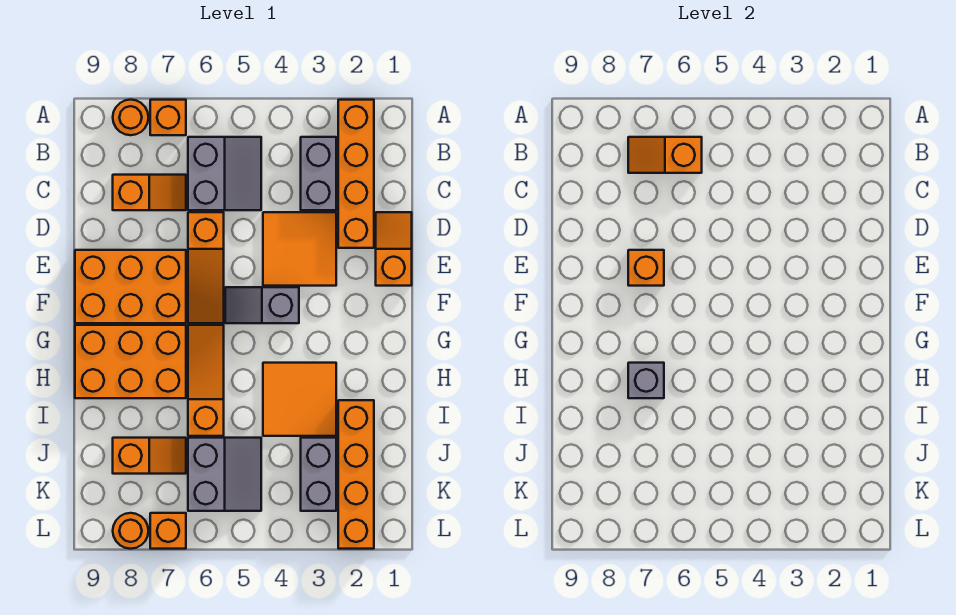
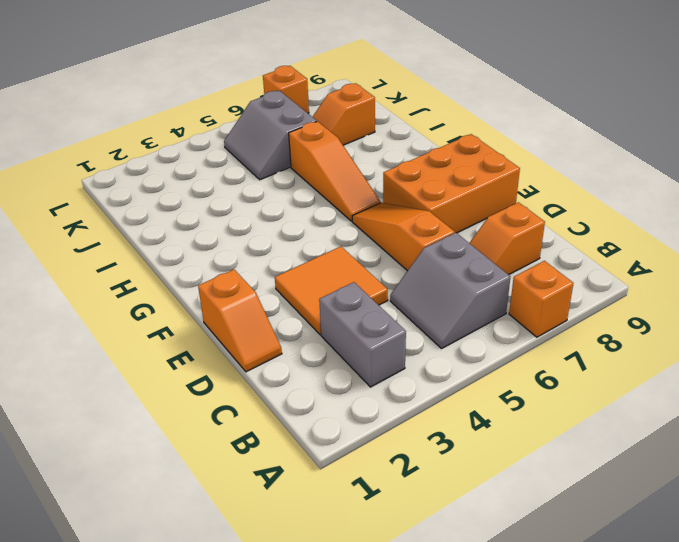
none -> orange 1x4 brick [338,100,374,248]
none -> orange 1x1 round brick [113,100,148,135]
none -> grey 1x2 slope [225,287,299,323]

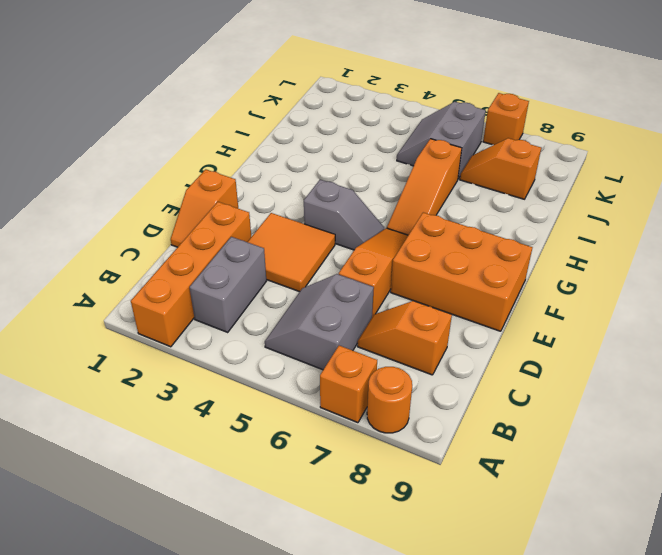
none -> orange 2x3 brick [75,325,186,398]
none -> orange 2x2 tile [263,363,336,436]
none -> orange 1x4 brick [338,400,374,549]

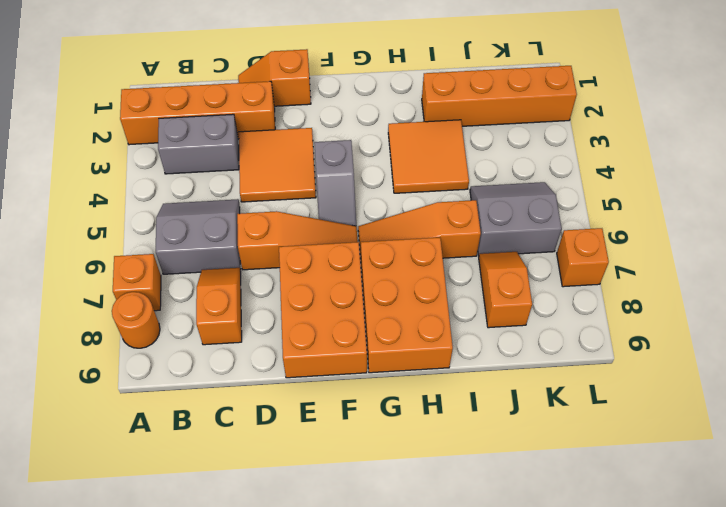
none -> grey 1x2 brick [301,438,336,511]
none -> orange 1x1 round brick [113,513,148,549]
none -> orange 1x2 slope [628,137,702,173]

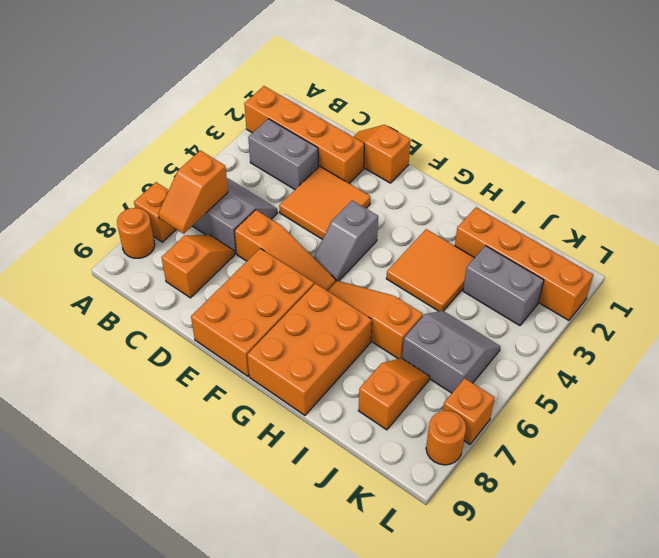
none -> orange 1x1 brick [628,250,664,286]
none -> grey 1x1 brick [628,363,664,398]

